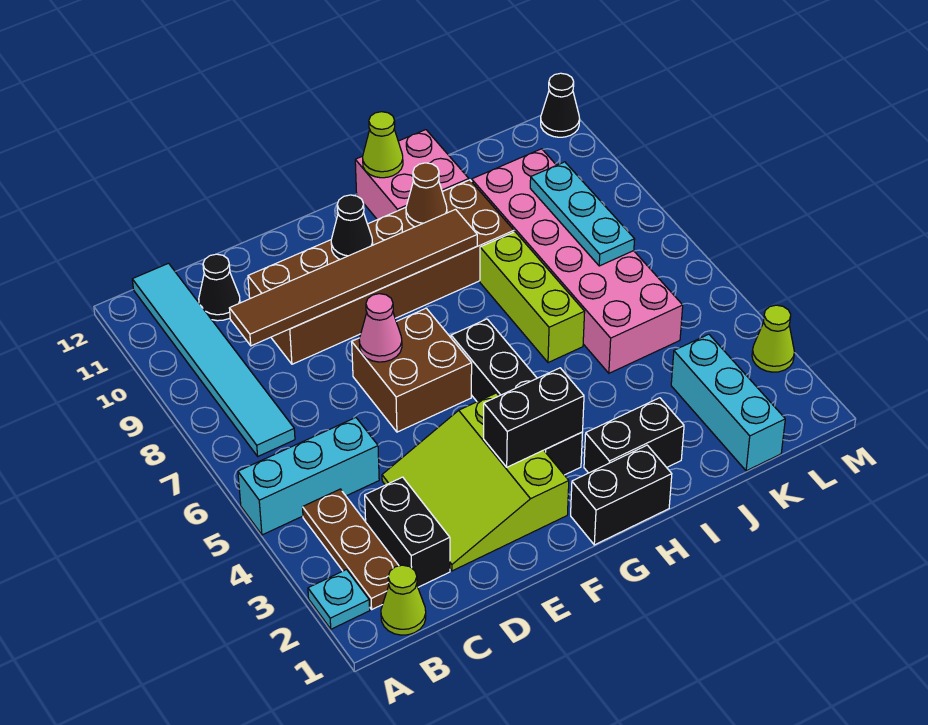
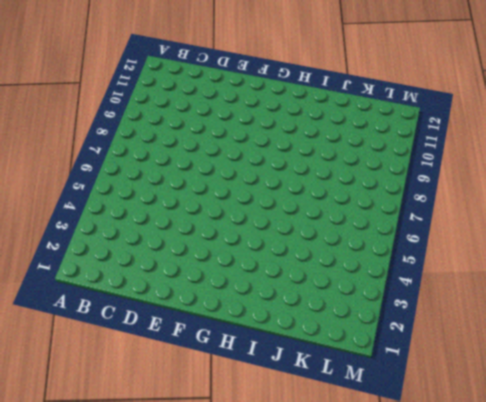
none -> cyan 1x1 plate [308,570,370,629]
none -> cyan 1x3 brick [238,418,379,535]
none -> lime 1x1 cone [381,565,426,635]

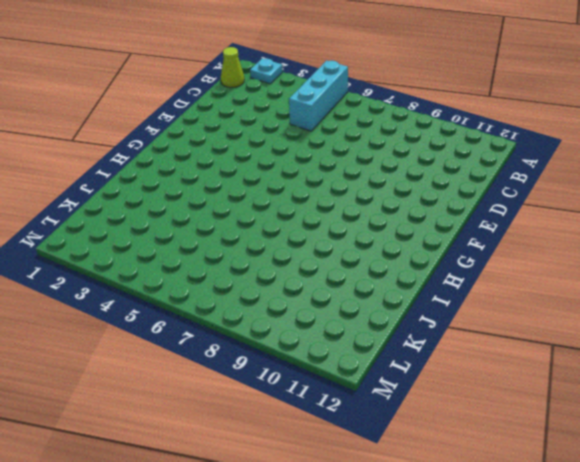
none -> brown 1x3 plate [303,489,399,609]
none -> cyan 1x6 tile [132,263,295,456]
none -> black 1x2 brick [365,477,450,587]

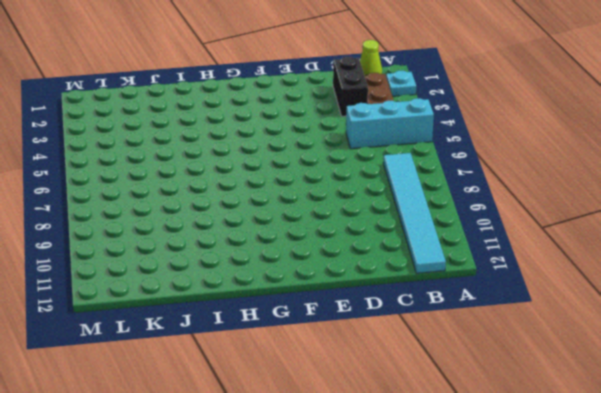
none -> black 1x1 cone [199,254,240,321]
none -> lime 3x3 slope [382,393,569,571]
none -> brown 2x6 brick [248,180,514,364]

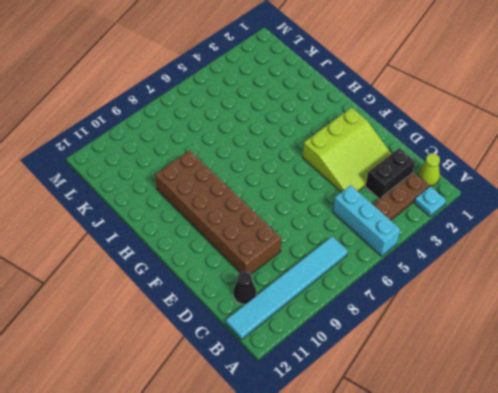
none -> brown 2x2 brick [352,308,472,432]
none -> black 1x2 brick [571,445,672,545]
none -> black 1x4 brick [451,319,583,475]

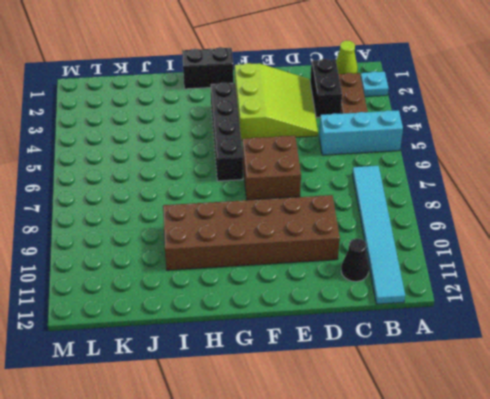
none -> black 1x2 brick [584,398,684,473]
none -> pink 2x2 brick [355,130,469,220]
none -> lime 1x3 brick [480,232,585,363]

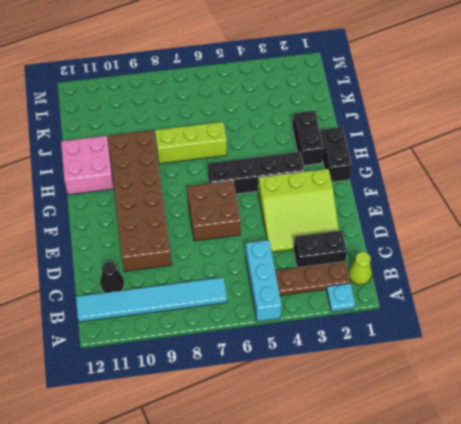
none -> pink 2x6 brick [472,149,683,373]
none -> cyan 1x3 brick [671,334,785,471]
none -> lime 1x1 cone [752,305,794,372]

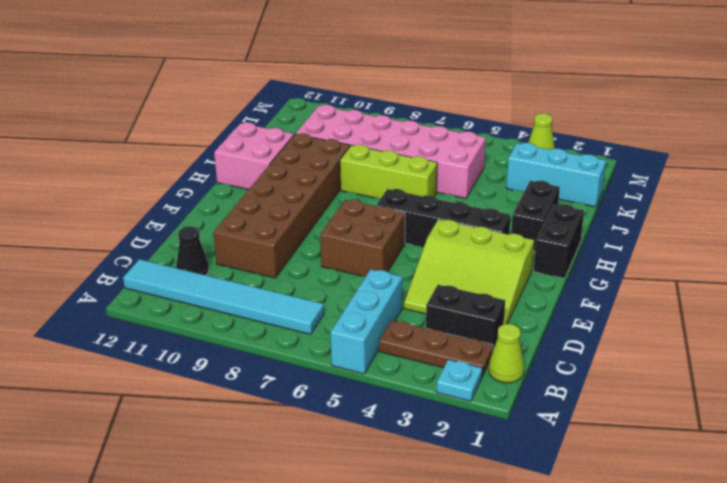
none -> black 1x1 cone [541,73,580,137]
none -> brown 1x6 tile [229,209,477,346]
none -> pink 1x1 cone [359,294,402,362]

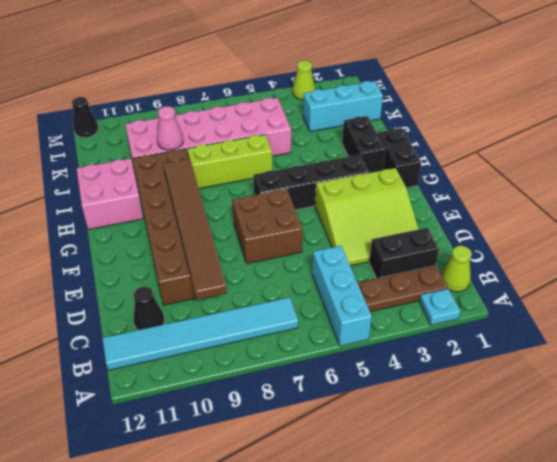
pink 1x1 cone [157,106,183,150] -> pink 1x1 cone moved to [359,294,402,362]
none -> black 1x2 brick [484,368,584,467]
none -> black 1x1 cone [331,195,373,259]
none -> brown 1x1 cone [406,163,447,227]

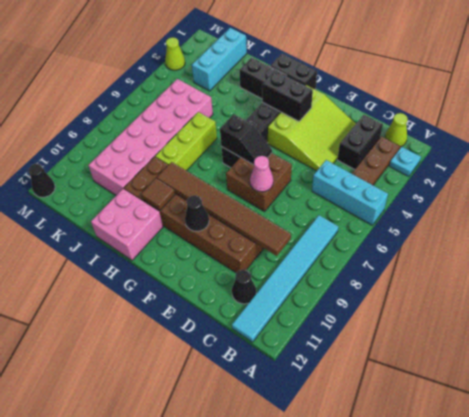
black 1x2 slope [220,114,272,165] -> none
brown 1x1 tile [141,178,175,210] -> brown 1x1 cone [406,163,447,227]
none -> lime 1x1 cone [363,112,403,178]
none -> cyan 1x3 plate [530,162,635,266]

